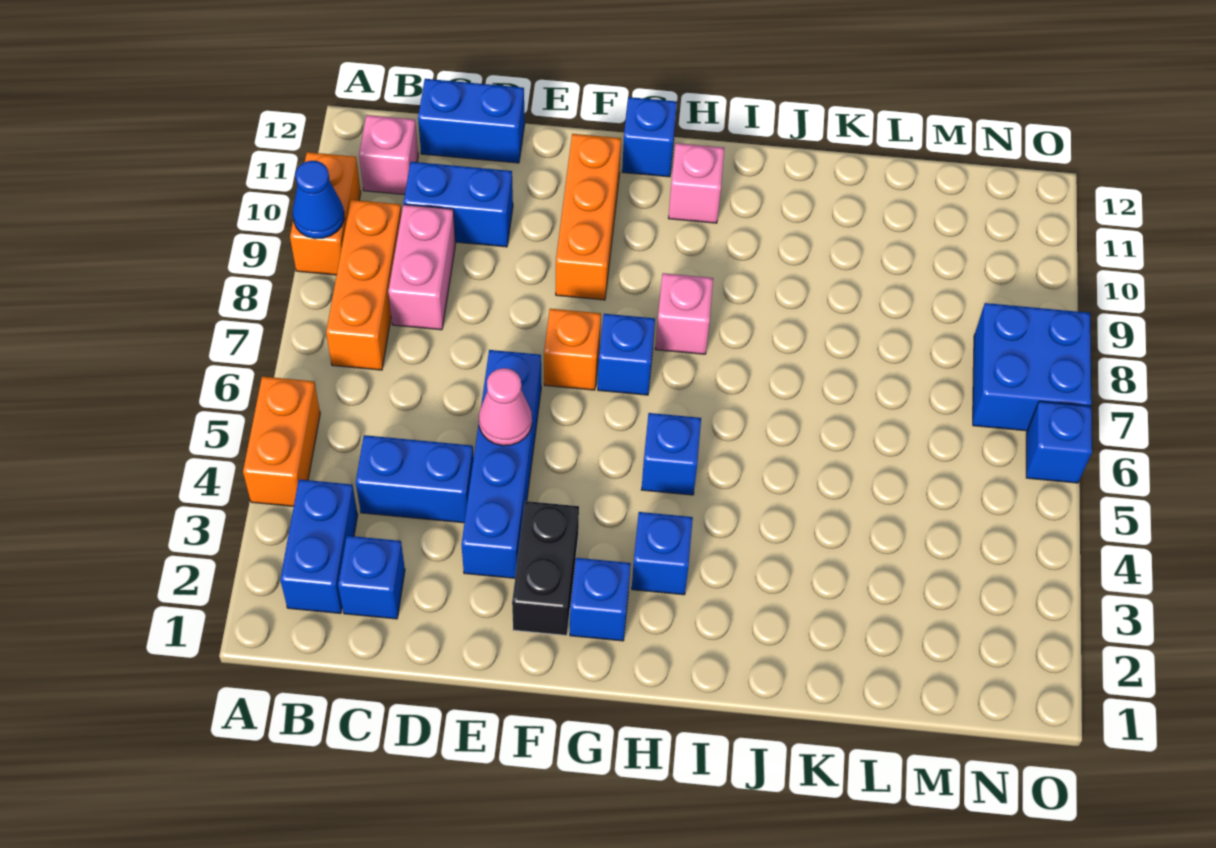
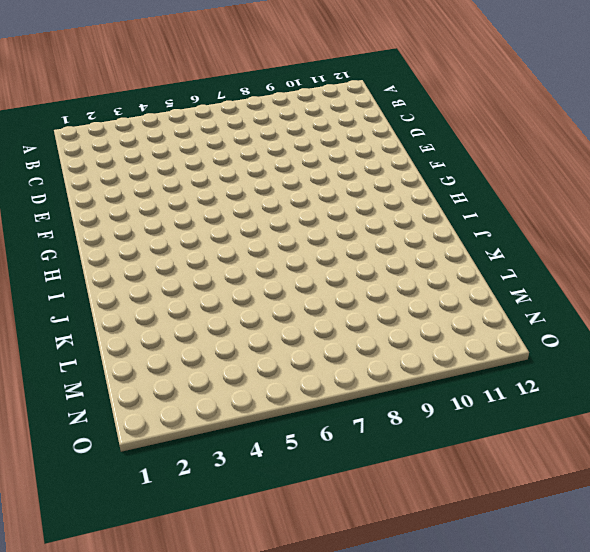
none -> orange 1x2 brick [243,376,320,506]
none -> orange 1x2 brick [290,152,361,275]
none -> blue 1x2 brick [280,479,358,613]

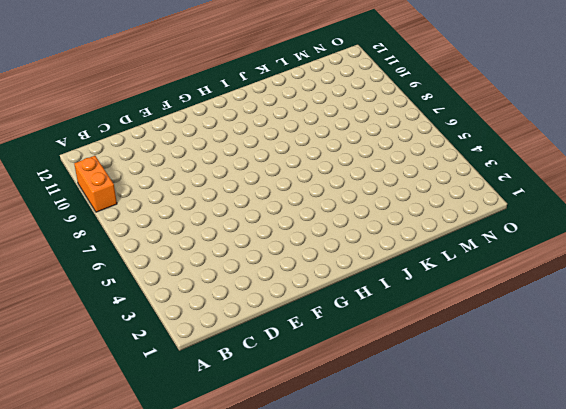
none -> orange 1x2 brick [243,376,320,506]
none -> blue 1x2 brick [280,479,358,613]
none -> orange 1x3 brick [326,200,402,370]

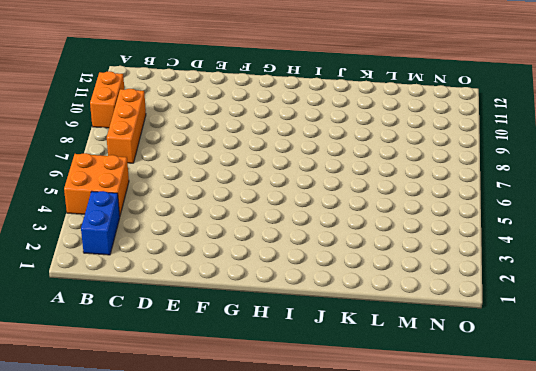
orange 2x2 brick [64,153,129,215] -> orange 1x2 brick [243,376,320,506]
none -> pink 1x1 brick [359,115,418,195]
none -> blue 1x1 brick [338,536,405,619]
none -> blue 1x2 brick [356,435,474,523]

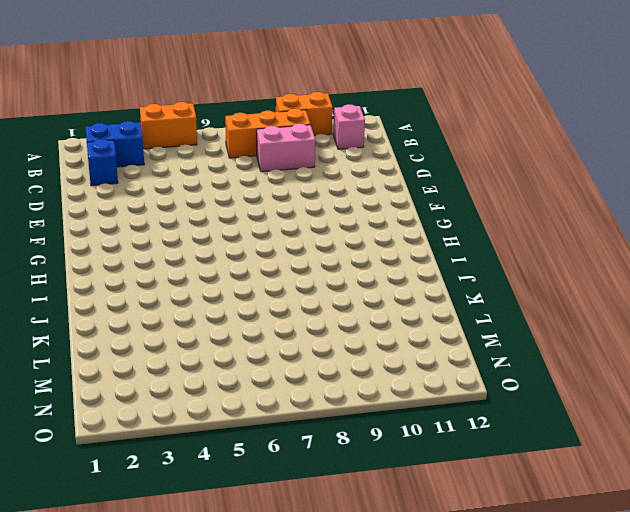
none -> blue 1x2 brick [356,435,474,523]
none -> blue 1x2 brick [404,162,513,247]
none -> blue 1x2 brick [418,79,525,163]

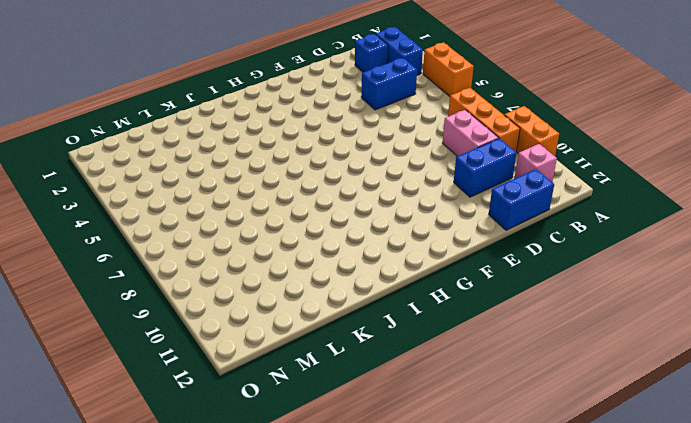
none -> blue 1x4 brick [461,350,541,578]
none -> black 1x2 brick [512,501,579,635]
none -> orange 1x1 brick [544,309,601,390]

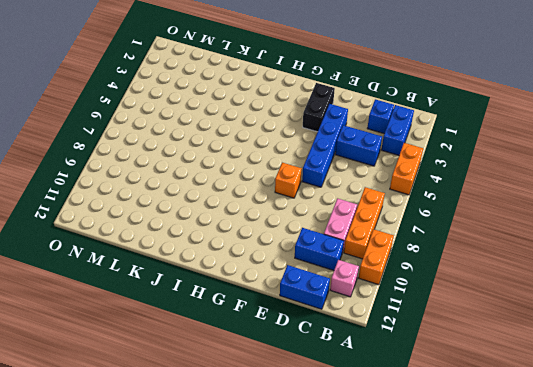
none -> orange 1x3 brick [556,134,621,300]
none -> blue 1x1 brick [570,558,631,641]
none -> blue 1x1 brick [598,314,655,395]

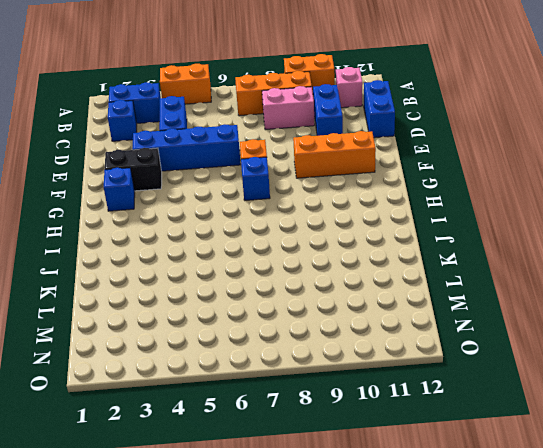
none -> blue 1x1 brick [622,97,677,177]
none -> blue 1x1 brick [632,512,693,595]
none -> blue 1x1 brick [641,413,701,495]

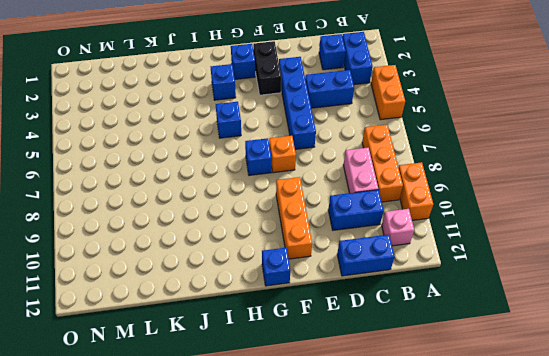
none -> pink 1x1 brick [655,273,713,354]
none -> pink 1x1 brick [669,143,724,223]
none -> blue 2x2 brick [973,303,1091,431]

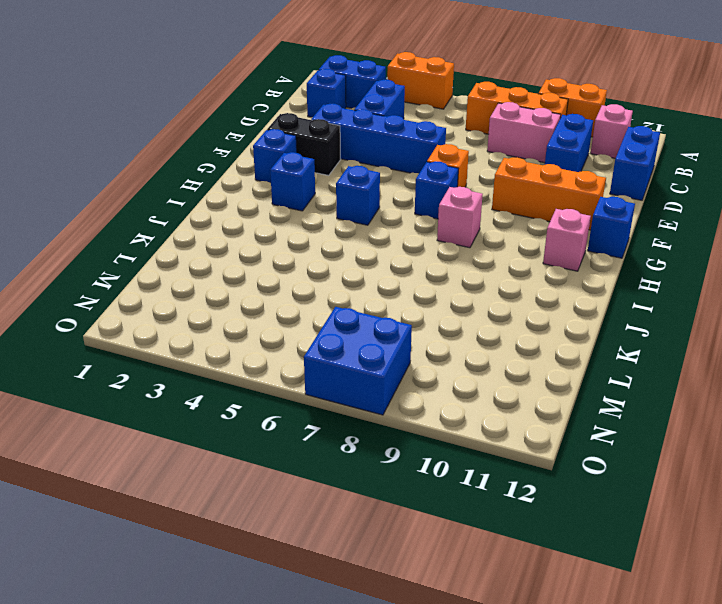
none -> blue 1x1 brick [1026,401,1092,483]
none -> blue 1x1 cone [293,161,344,239]
none -> pink 1x1 cone [479,368,532,446]

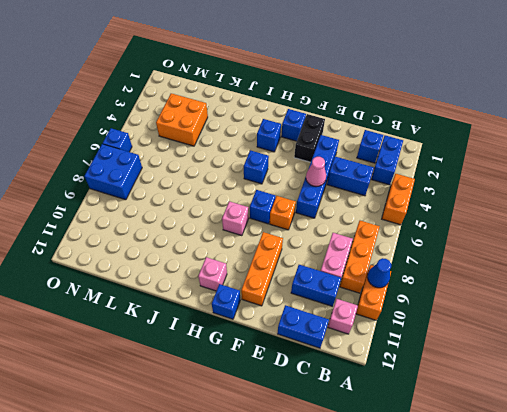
orange 2x2 brick [156,93,208,146] -> none

